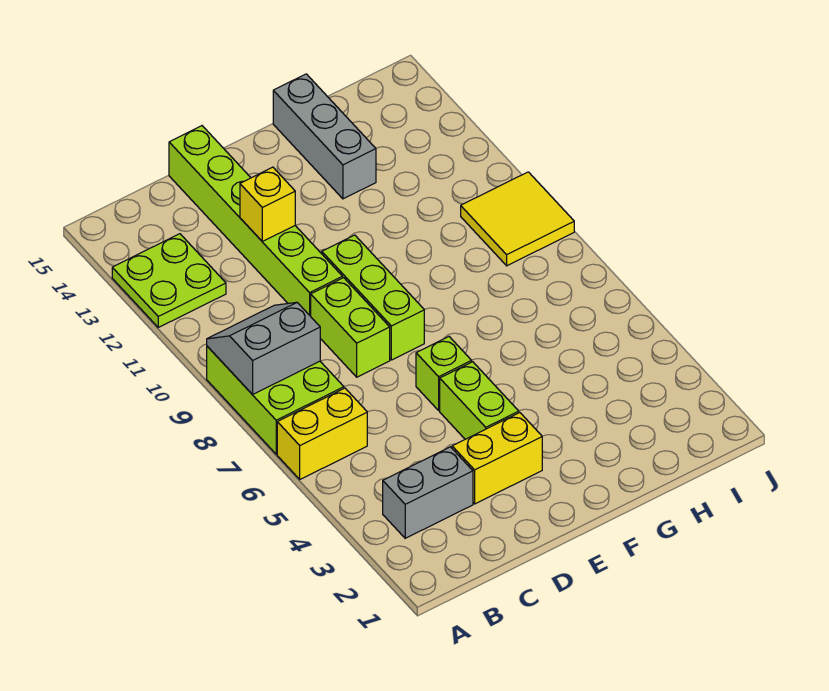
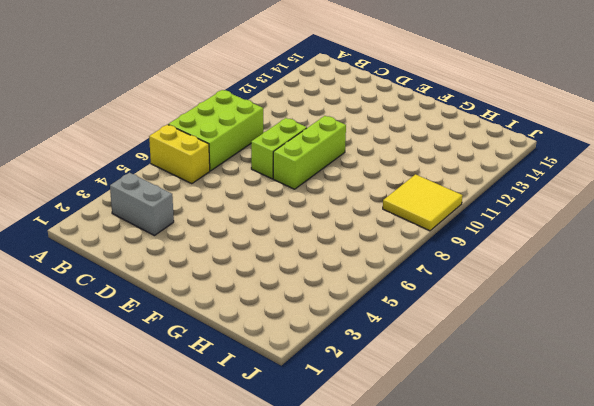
none -> lime 2x2 plate [112,234,226,327]
none -> yellow 1x2 brick [452,413,542,504]
none -> lime 1x6 brick [169,126,343,316]

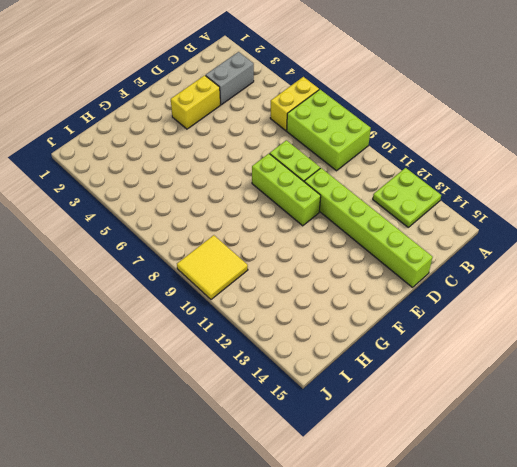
none -> lime 1x2 brick [440,362,519,439]
none -> lime 1x1 brick [416,337,472,410]
none -> grey 1x3 brick [273,74,376,199]

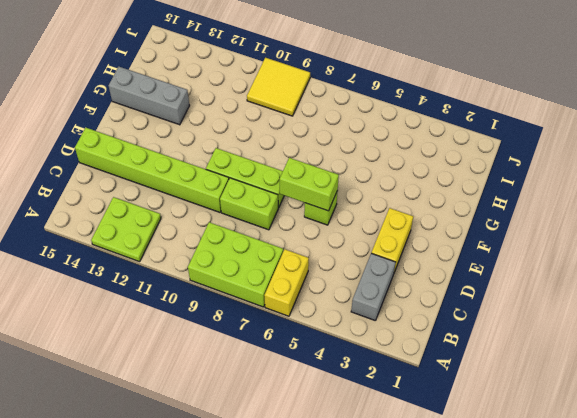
lime 1x2 brick [280,158,339,211] -> lime 1x2 brick moved to [440,362,519,439]
none -> grey 2x2 slope [207,302,320,395]
none -> yellow 1x1 brick [240,167,295,241]

